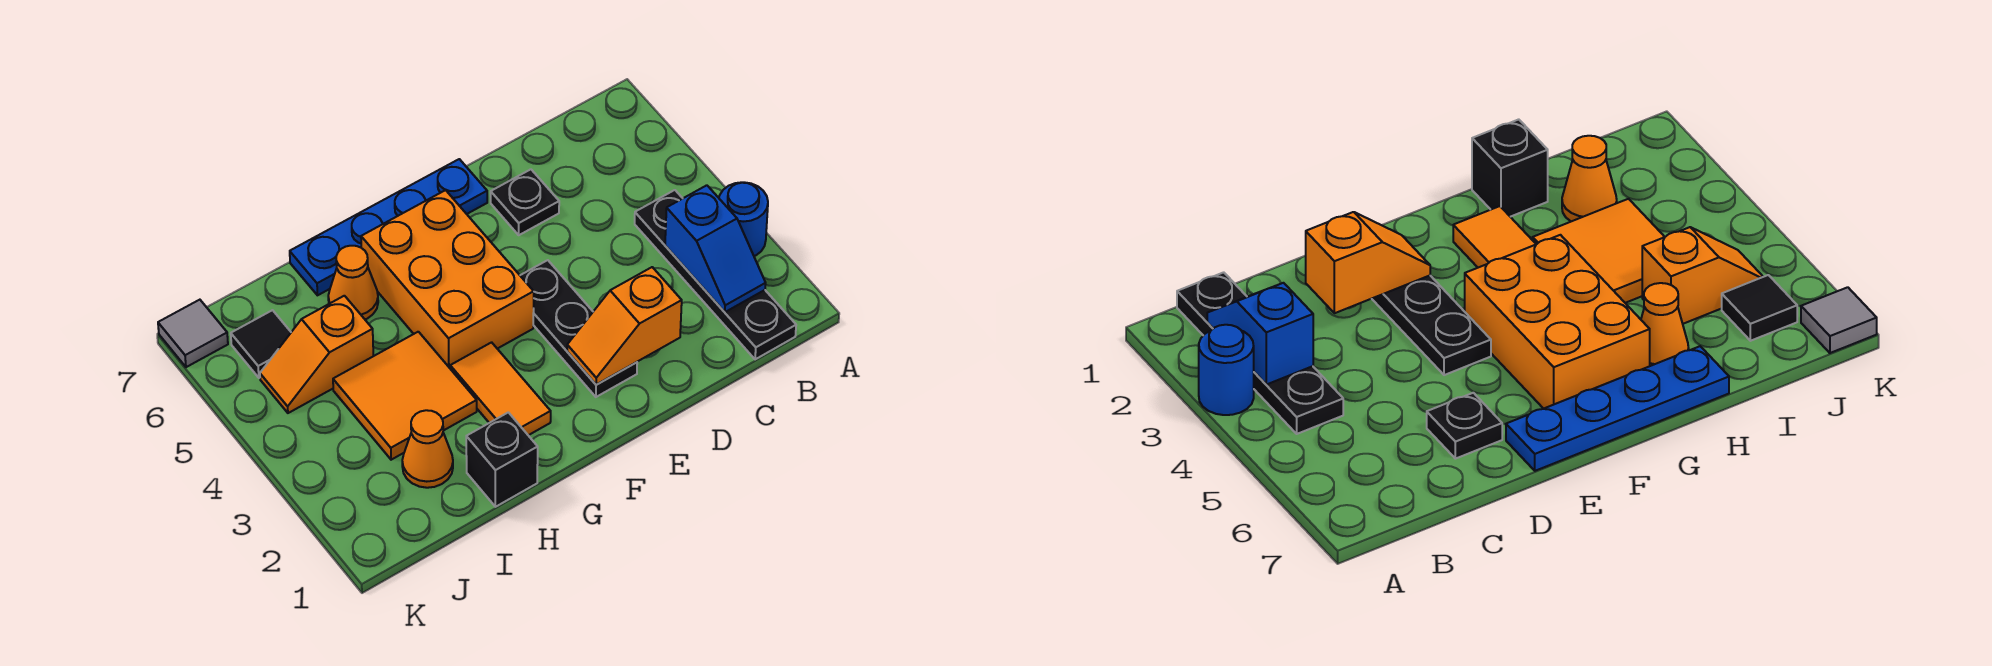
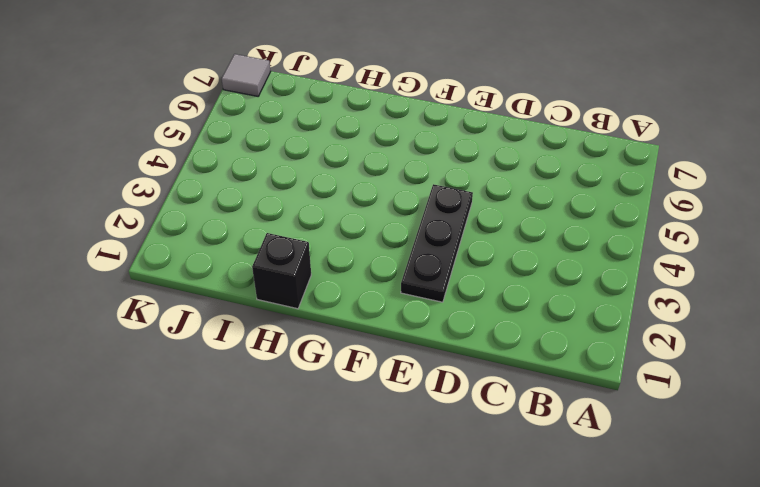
none -> blue 1x1 round brick [719,182,768,256]
none -> black 1x4 plate [635,190,796,359]
none -> black 1x1 plate [491,169,559,235]

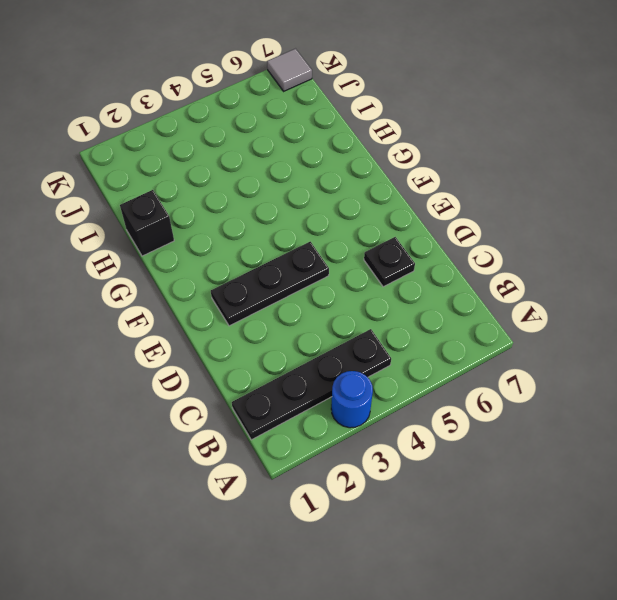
none -> blue 1x4 plate [290,159,487,295]
none -> orange 2x3 brick [361,190,534,368]
none -> orange 1x2 tile [450,342,551,435]

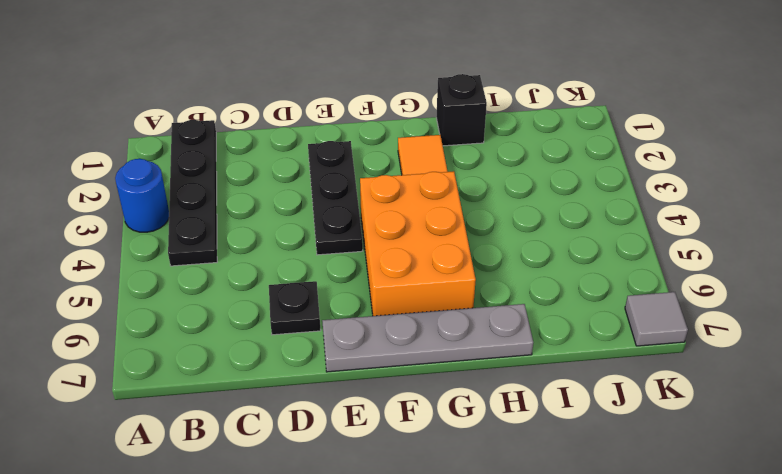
grey 1x4 plate [322,304,533,372] -> blue 1x4 plate [290,159,487,295]
none -> orange 2x2 tile [333,332,477,460]
none -> orange 1x1 cone [328,246,378,319]
none -> orange 1x1 cone [402,410,453,488]

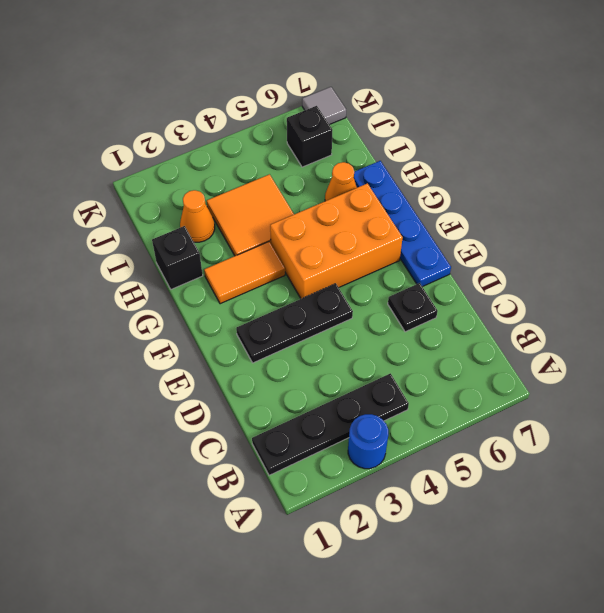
black 1x1 brick [287,106,332,167] -> black 1x1 tile [231,310,291,378]
none -> orange 1x2 slope [260,296,373,413]
none -> blue 1x2 slope [665,185,766,312]
none -> orange 1x2 slope [567,267,682,385]

